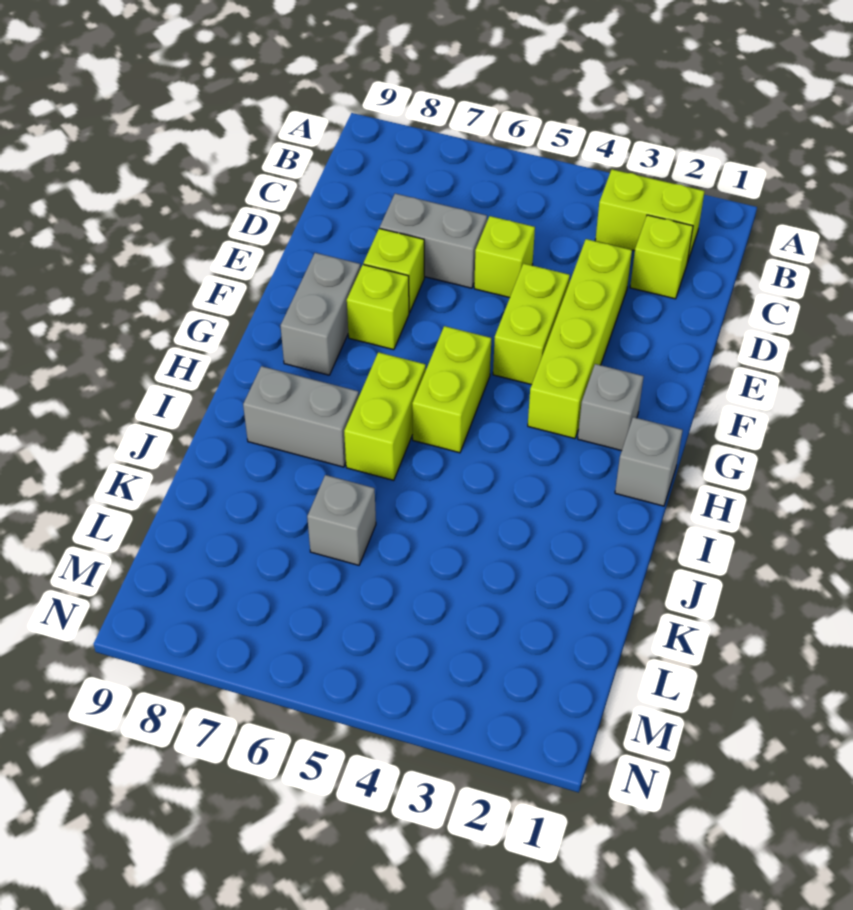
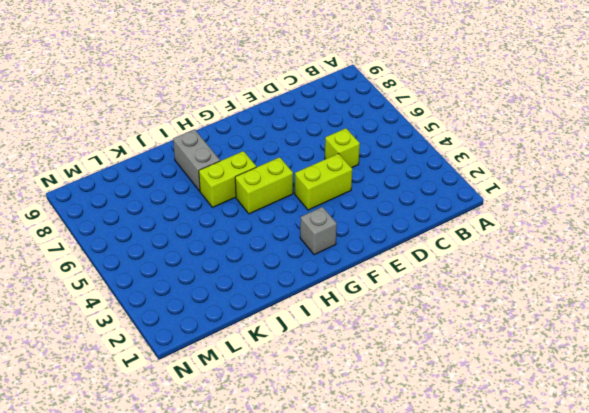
none -> lime 1x2 brick [595,169,705,262]
none -> lime 1x1 brick [630,215,693,299]
none -> lime 1x4 brick [528,239,632,439]

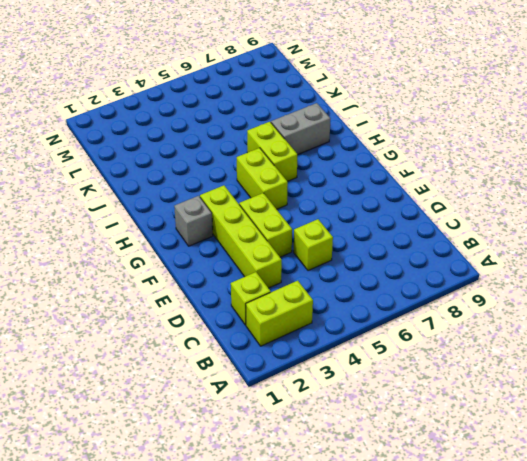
none -> grey 1x2 brick [380,193,487,288]
none -> lime 1x1 brick [364,228,424,313]
none -> lime 1x1 brick [347,265,409,350]

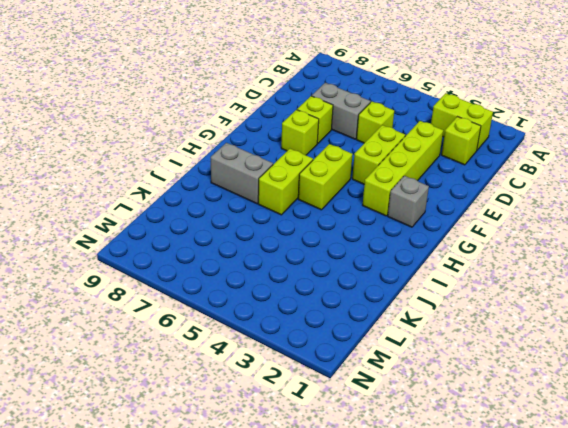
none -> grey 1x2 brick [280,253,361,375]
none -> grey 1x1 brick [615,417,683,506]
none -> grey 1x1 brick [307,475,376,565]

